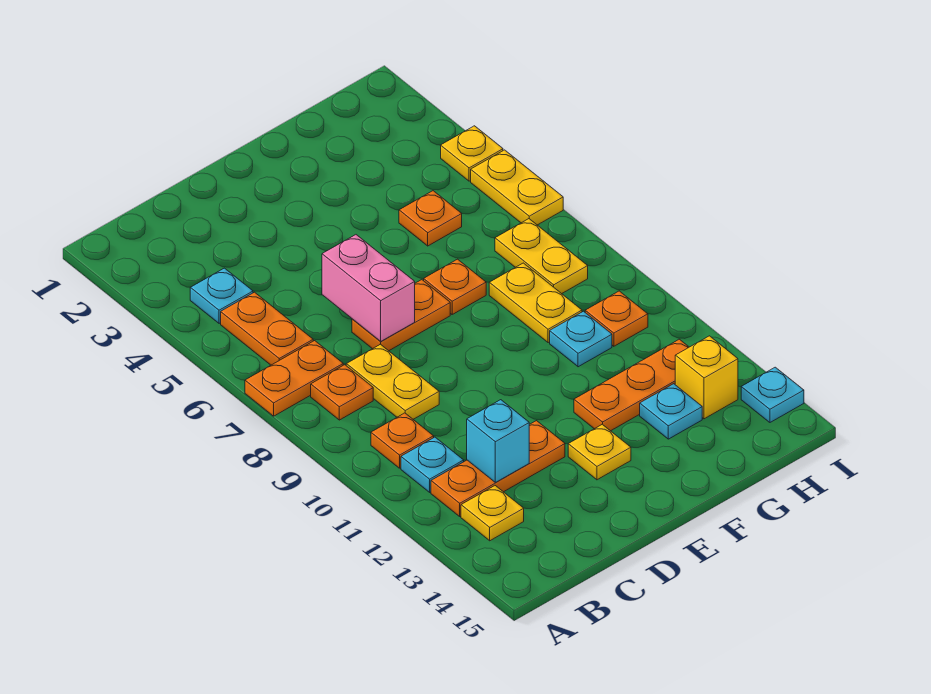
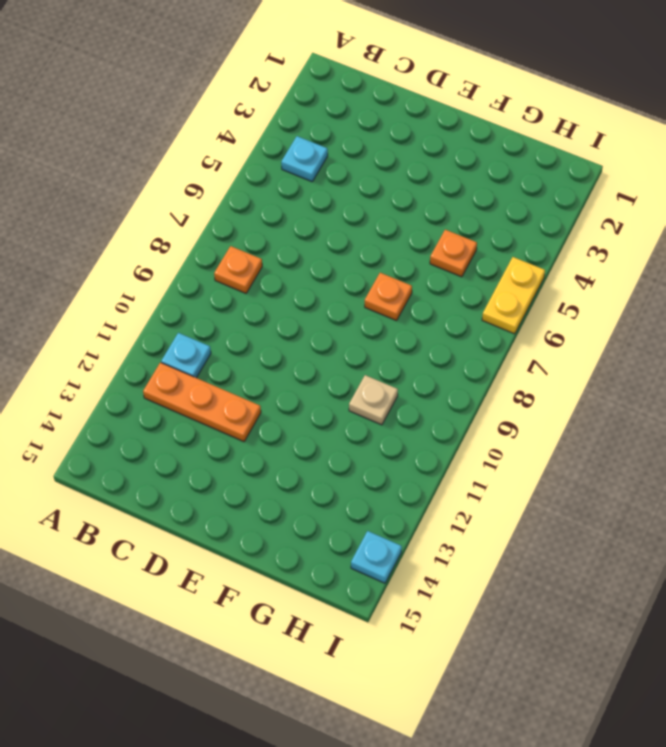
tan 1x1 plate [349,375,398,425] -> cyan 1x1 plate [550,311,612,367]
none -> orange 1x2 plate [245,341,343,416]
none -> orange 1x2 plate [221,292,313,365]
none -> orange 1x1 plate [371,413,434,468]

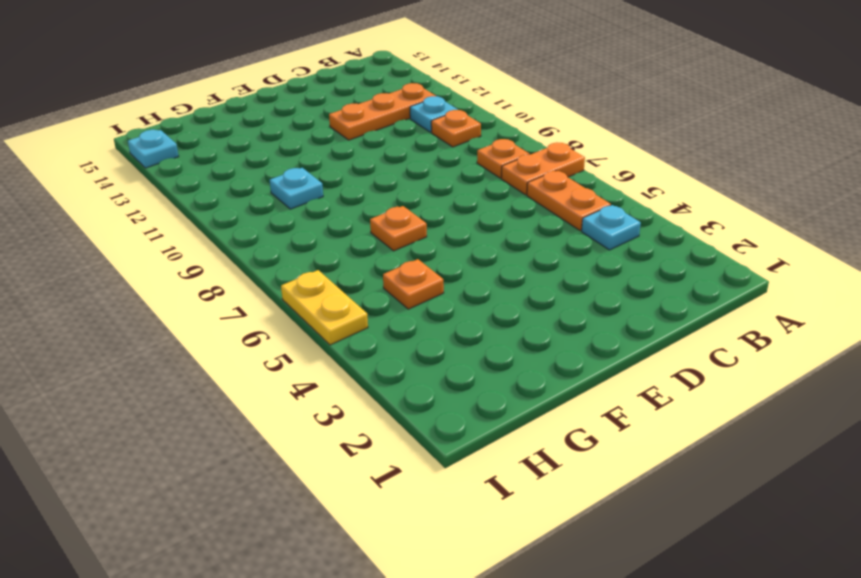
none -> yellow 1x1 plate [461,486,524,541]
none -> yellow 1x2 plate [346,344,439,419]
none -> orange 1x2 plate [352,280,450,351]

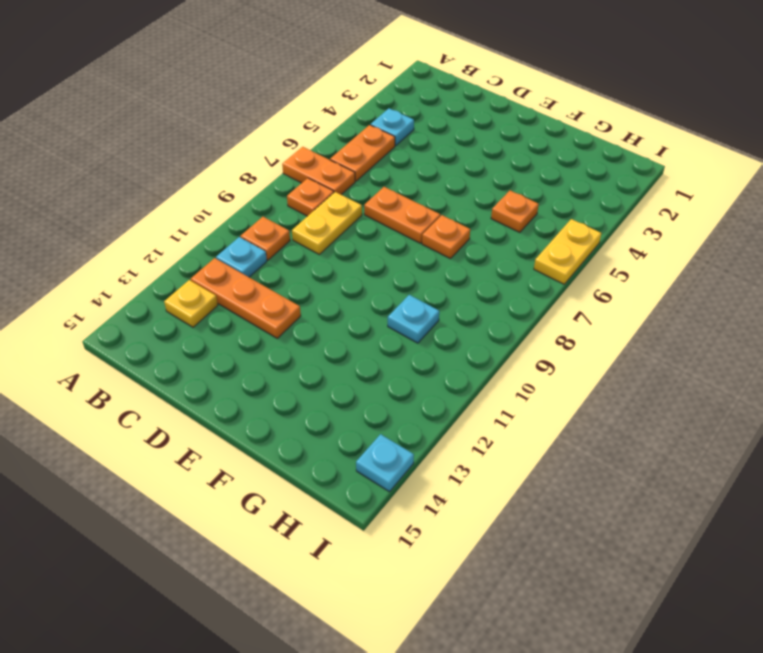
none -> yellow 1x1 plate [568,424,631,480]
none -> orange 1x3 plate [574,339,689,431]
none -> yellow 1x2 plate [489,263,582,343]

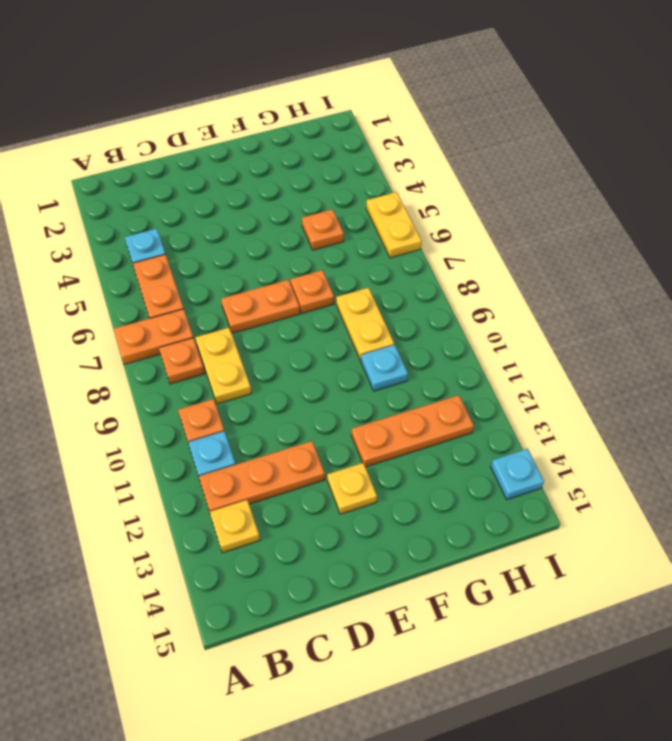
none -> cyan 1x1 plate [640,384,702,439]
none -> yellow 1x2 plate [495,219,588,294]
none -> orange 1x1 plate [585,291,648,346]

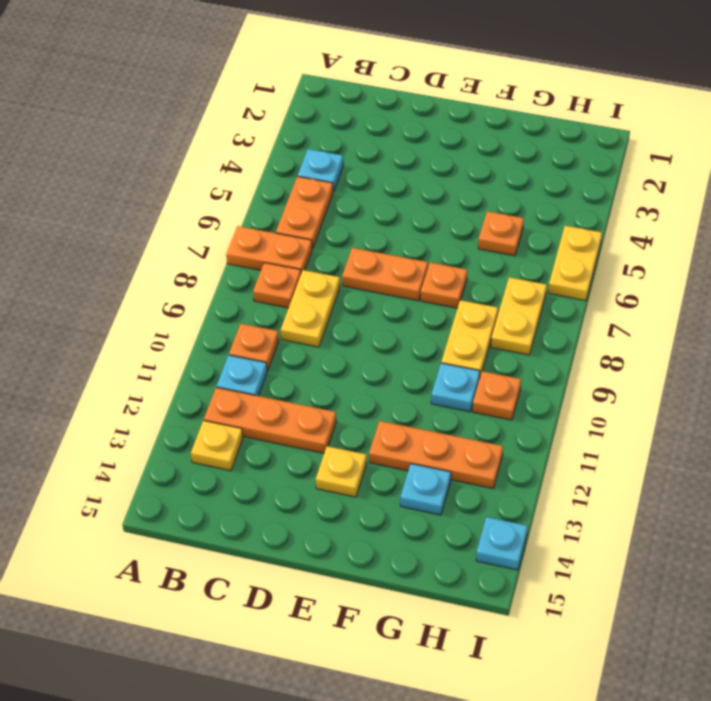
none -> yellow 1x1 brick [675,336,738,419]
none -> yellow 1x1 plate [441,126,503,181]
none -> cyan 1x1 brick [467,400,529,482]

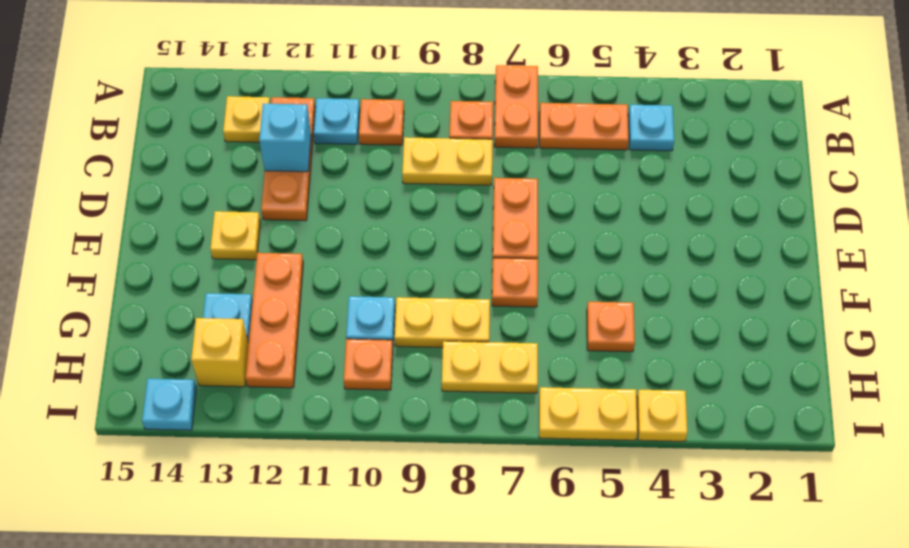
none -> pink 1x2 brick [322,235,415,341]

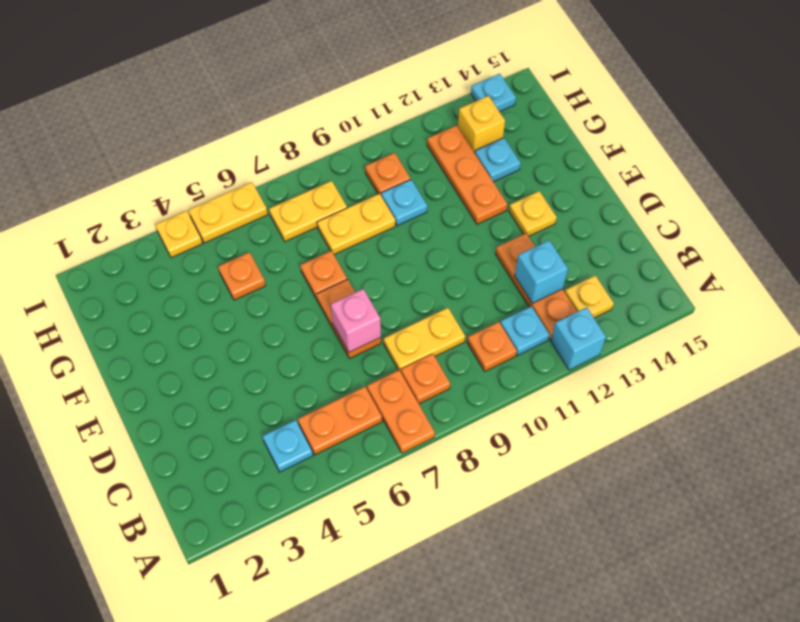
cyan 1x1 brick [551,307,606,370] -> none
pink 1x1 brick [331,289,381,352] -> pink 1x2 brick [322,235,415,341]

